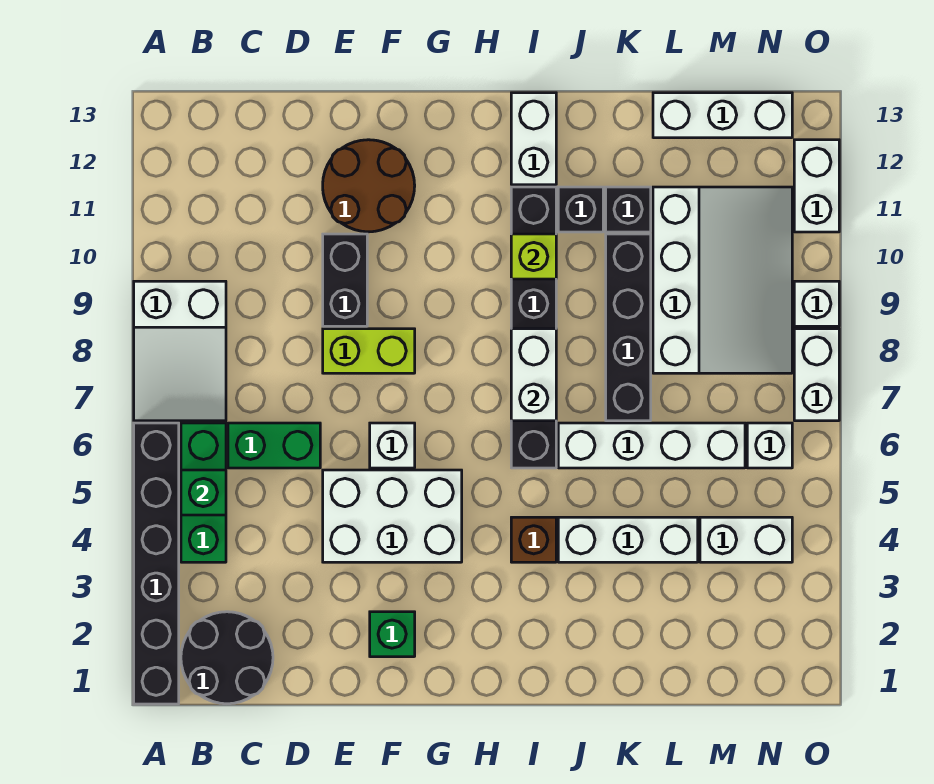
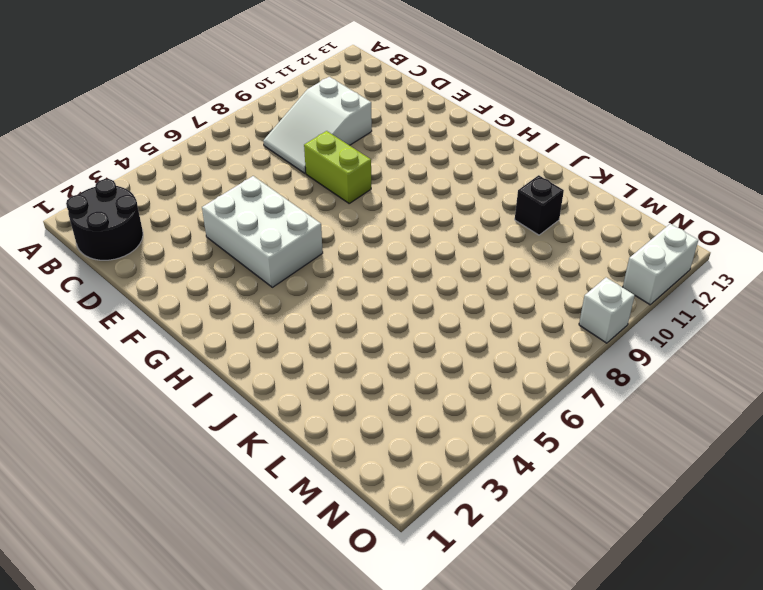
white 2x3 slope [263,77,372,173] -> white 2x3 slope moved to [134,281,226,421]
none -> black 1x6 brick [134,423,179,704]
none -> green 1x3 brick [181,423,226,562]
none -> green 1x2 brick [228,423,320,468]

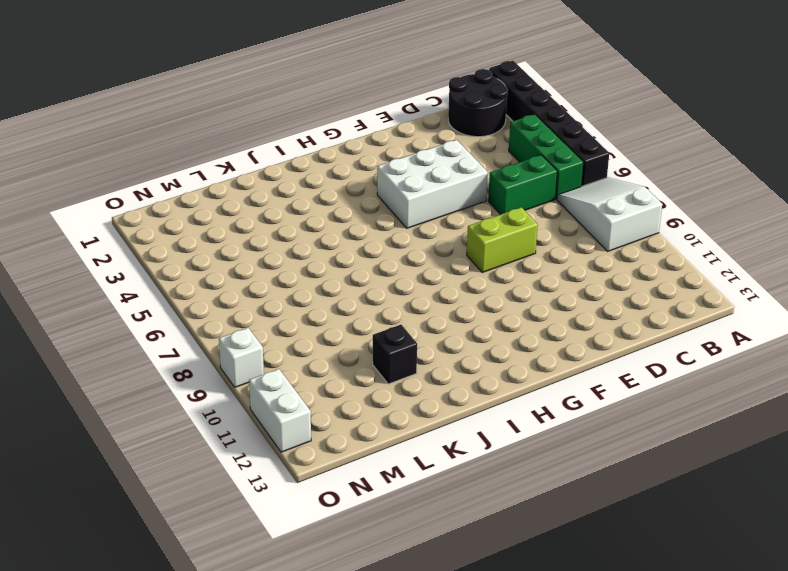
none -> black 1x2 brick [323,234,367,326]
none -> brown 2x2 round brick [323,140,415,232]
none -> green 1x1 brick [370,612,415,657]

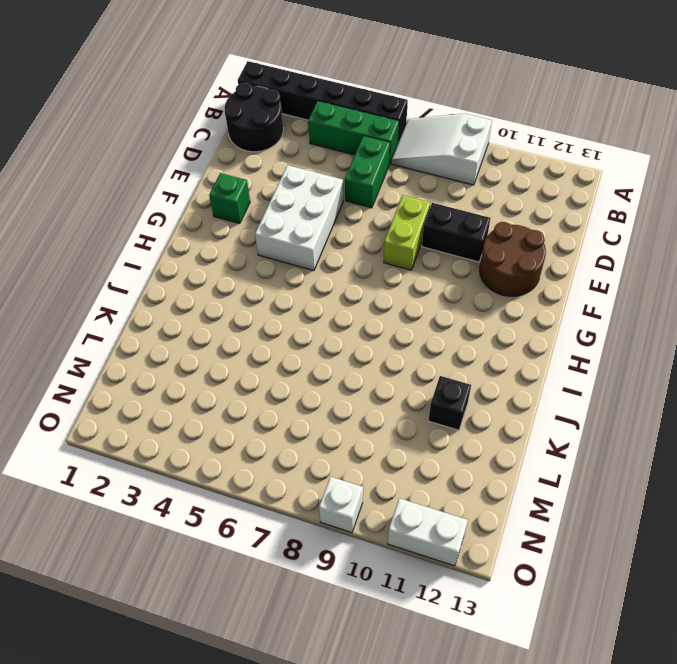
none -> white 1x1 brick [370,423,415,468]
none -> brown 1x1 brick [511,517,556,562]
none -> black 1x6 brick [511,187,556,468]

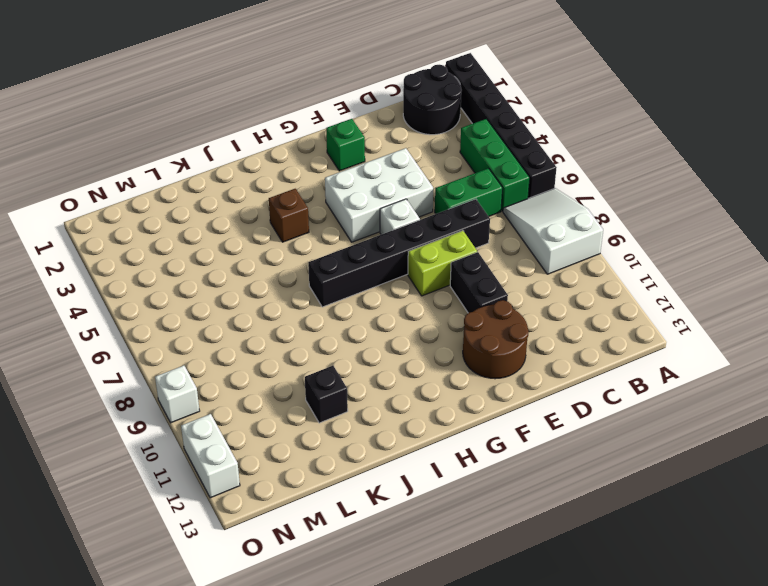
black 1x6 brick [308,199,490,307] -> black 1x6 brick turned to [511,187,556,468]
none -> white 1x2 brick [511,93,556,185]
none -> white 1x3 brick [558,517,698,562]
none -> white 1x4 brick [558,423,745,468]

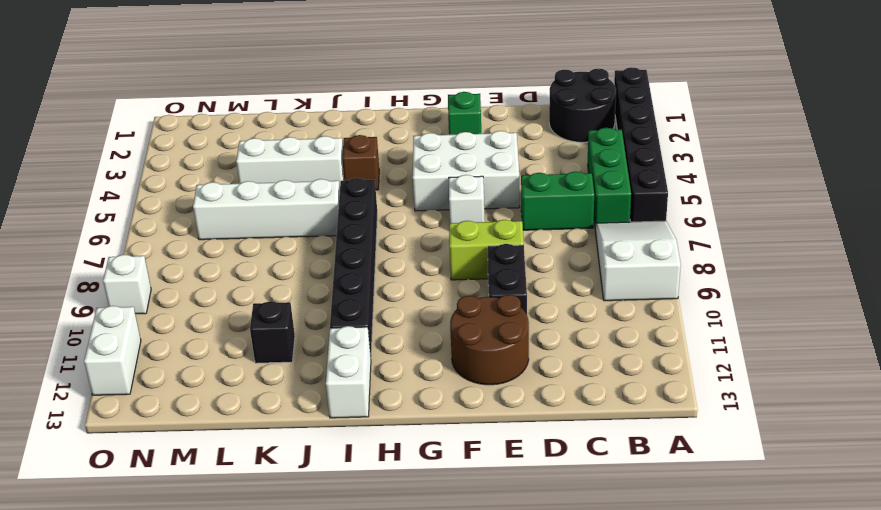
none -> black 1x1 brick [558,187,603,232]
none -> black 1x4 brick [606,234,651,421]
none -> white 3x4 slope [653,187,792,373]

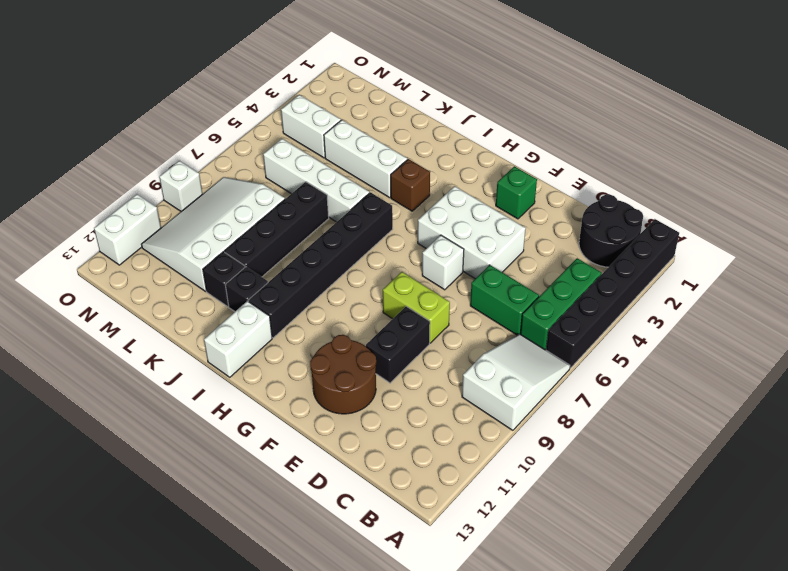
none -> white 1x3 brick [653,93,792,138]
none -> white 1x1 brick [747,423,792,468]
none -> white 1x2 brick [794,329,839,421]

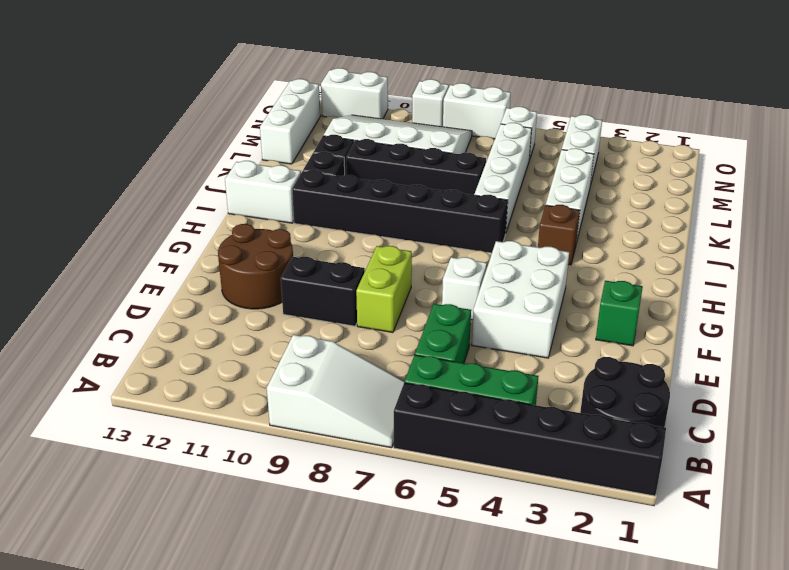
none -> green 1x1 brick [181,470,226,515]
none -> white 1x2 brick [511,329,556,421]
none -> lime 1x1 brick [511,234,556,279]

